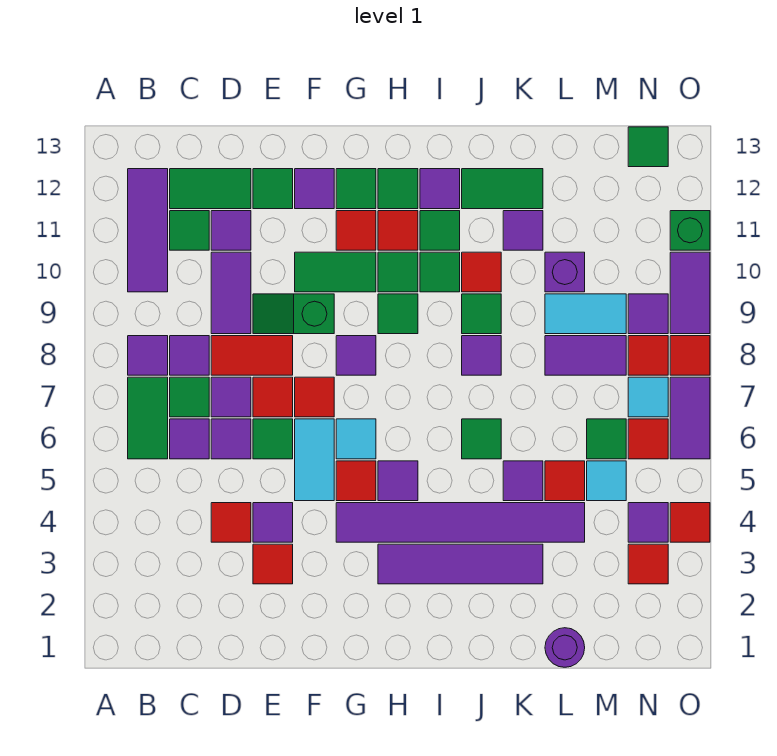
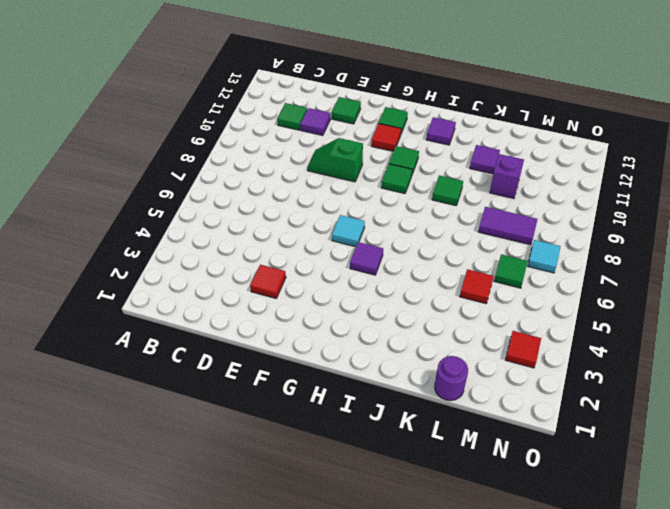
none -> green 1x2 tile [128,377,168,459]
none -> purple 1x1 tile [128,336,168,375]
none -> purple 1x3 tile [128,169,168,292]
none -> purple 1x1 tile [170,419,209,459]

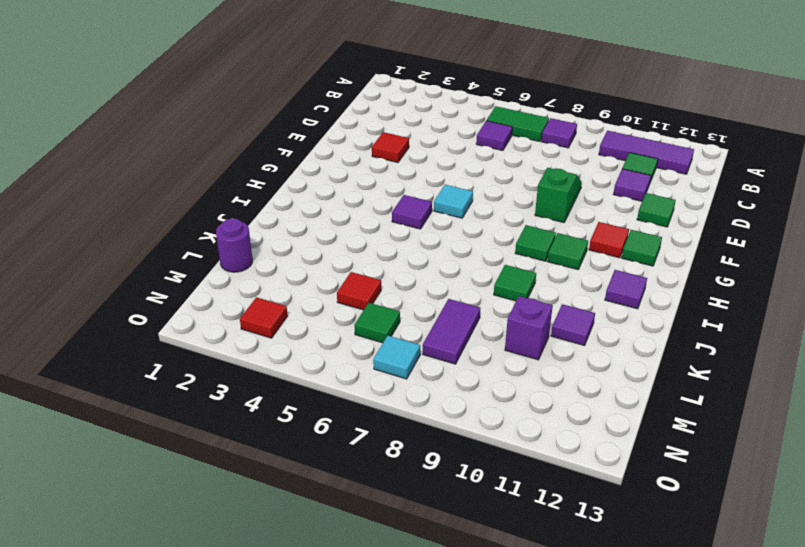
none -> green 1x1 tile [170,377,209,417]
none -> purple 1x1 tile [170,336,209,375]
none -> green 1x2 tile [170,169,251,209]
none -> red 1x1 tile [211,503,251,542]

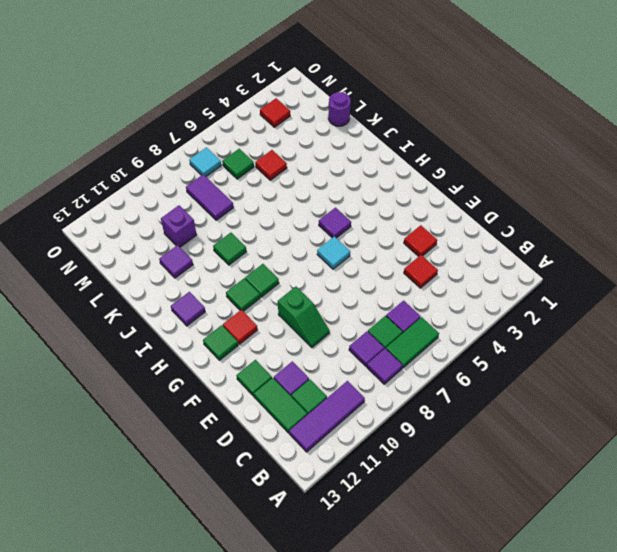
none -> purple 1x1 tile [211,419,251,459]
none -> purple 1x1 tile [211,377,251,417]
none -> red 1x2 tile [211,336,293,375]
none -> purple 1x2 tile [211,252,251,334]

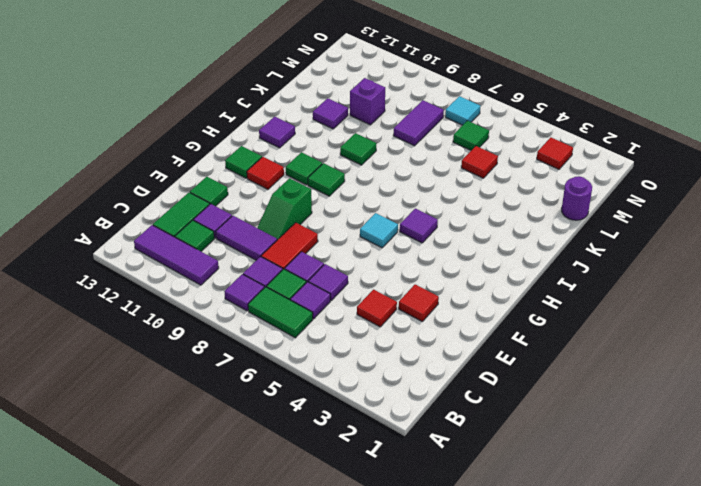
none -> purple 1x1 tile [253,503,293,542]
none -> green 1x1 tile [253,419,293,459]
none -> red 1x1 tile [253,377,293,417]
none -> cyan 1x2 tile [295,419,334,501]

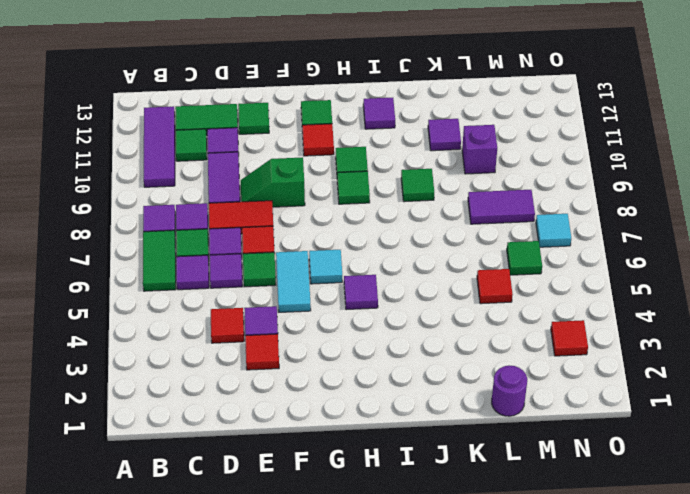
none -> red 1x1 tile [295,377,334,417]
none -> green 1x2 tile [295,252,376,292]
none -> purple 1x1 tile [295,169,334,209]
none -> purple 1x6 tile [336,503,585,542]

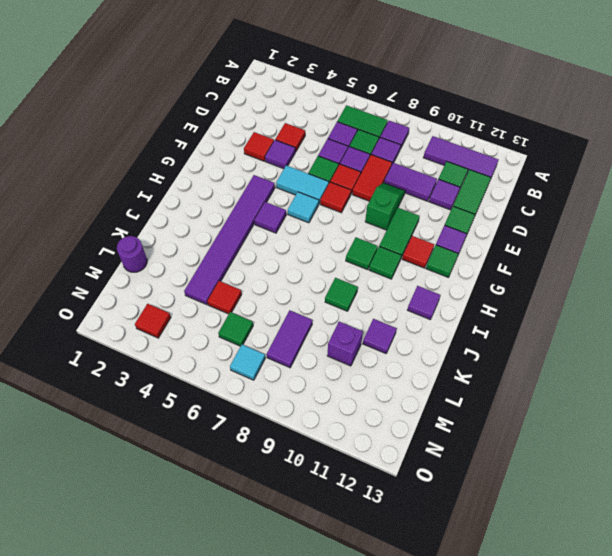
none -> red 1x1 tile [336,461,376,501]
none -> purple 1x1 tile [336,336,376,375]
none -> purple 1x4 tile [378,544,543,584]
none -> red 1x1 tile [378,211,418,250]

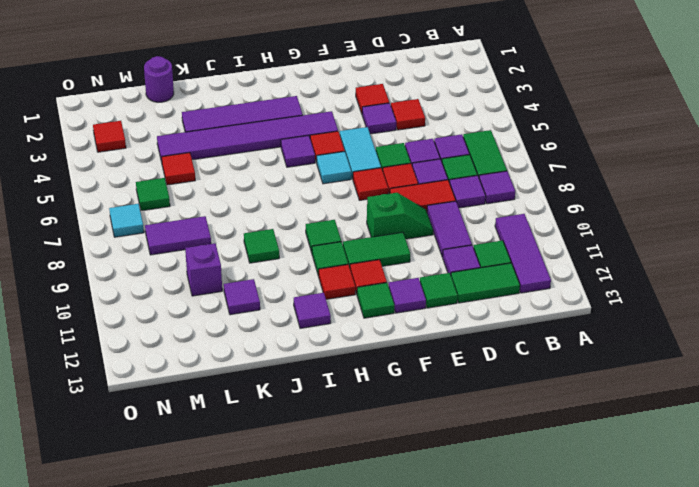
none -> purple 1x1 tile [336,336,376,375]
none -> green 1x1 tile [378,169,418,209]
none -> green 1x1 tile [420,252,460,292]
none -> green 1x1 tile [420,211,460,250]

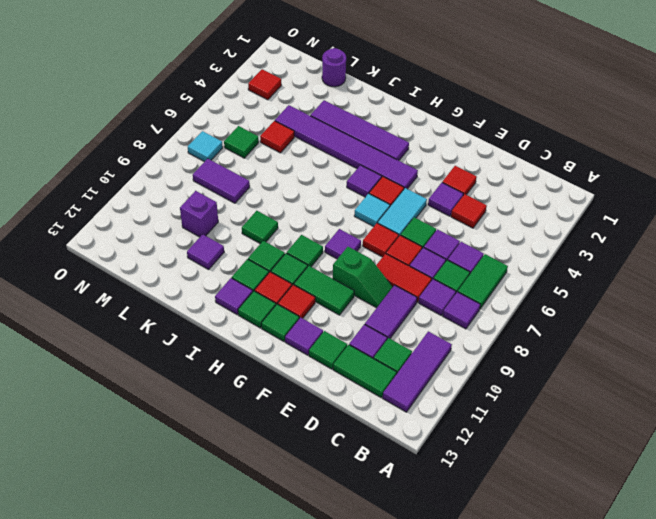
none -> green 1x1 tile [462,419,501,459]
none -> purple 1x1 tile [462,336,501,375]
none -> red 1x1 tile [462,252,501,292]
none -> green 1x2 tile [462,169,543,209]

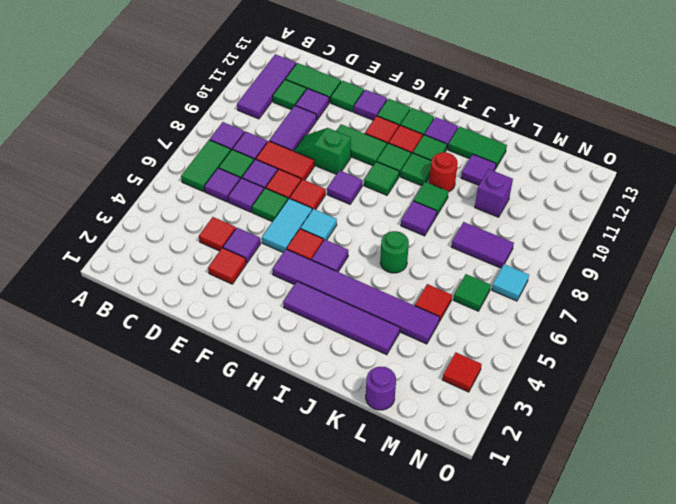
green 1x1 round brick [380,231,409,273] -> green 1x1 tile [462,419,501,459]
red 1x1 round brick [429,152,458,192] -> red 1x1 tile [462,252,501,292]
none -> purple 1x1 tile [503,461,543,501]
none -> cyan 1x2 tile [545,294,626,334]
none -> cyan 1x1 tile [587,461,626,501]
none -> purple 1x1 tile [628,503,668,542]

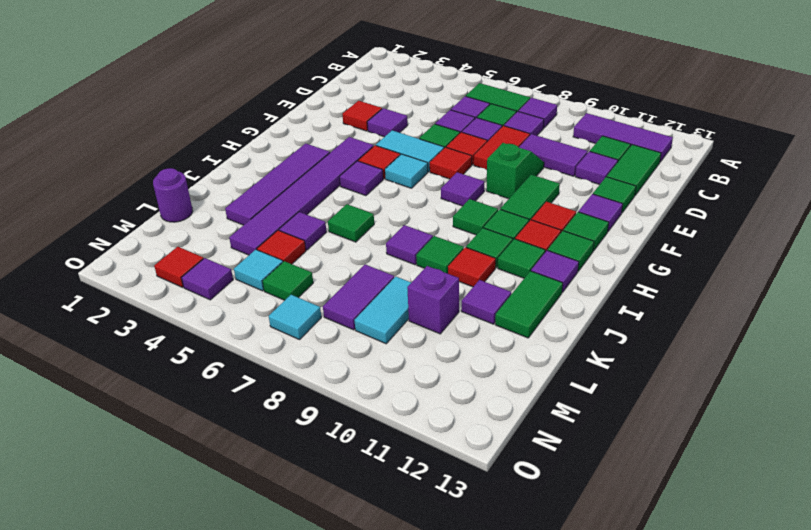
none -> red 1x1 tile [211,503,251,542]
none -> red 1x1 tile [628,419,668,459]
none -> red 1x1 tile [628,336,668,375]
none -> purple 1x1 tile [628,294,668,334]

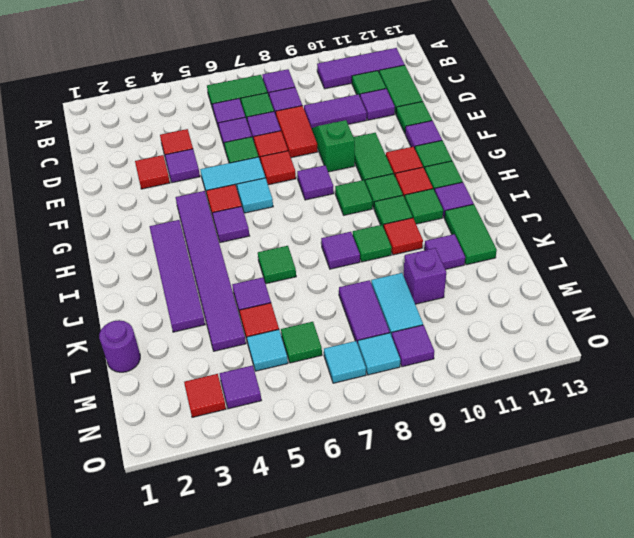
cyan 1x1 tile [358,333,400,375] -> red 1x1 tile [628,336,668,375]
none -> red 1x1 tile [628,419,668,459]
none -> green 1x1 tile [628,127,668,167]
none -> red 1x1 tile [670,503,710,542]
none -> purple 1x2 tile [670,377,710,459]

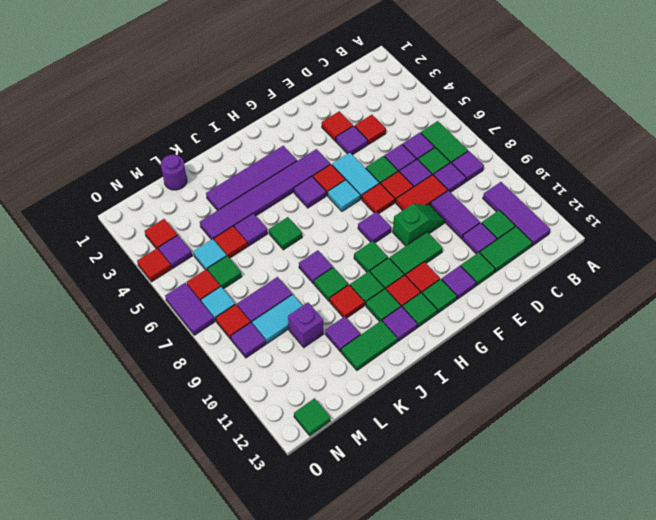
none -> red 1x1 tile [670,336,710,375]
none -> purple 1x2 tile [670,252,710,334]
none -> green 1x1 brick [670,211,710,250]

